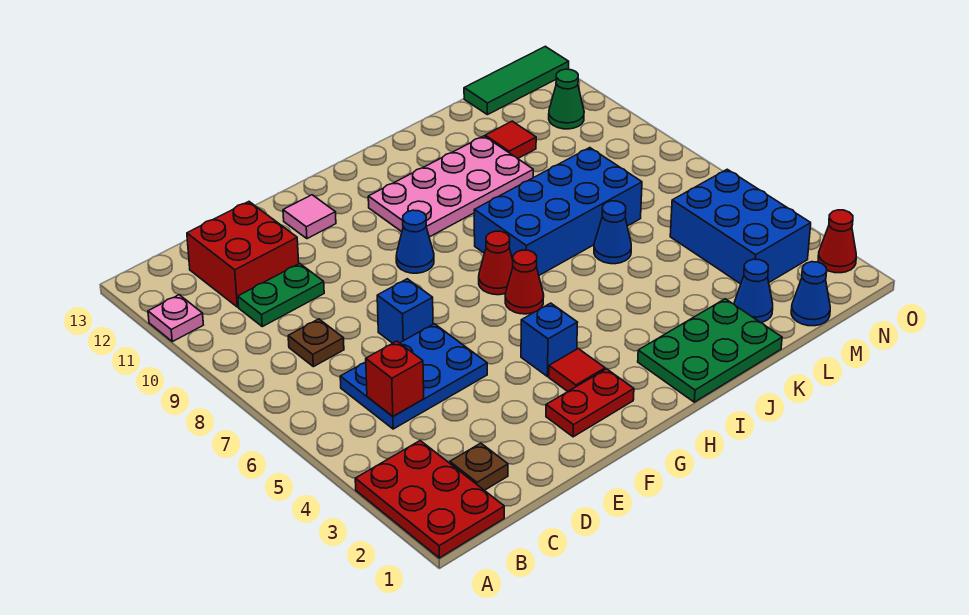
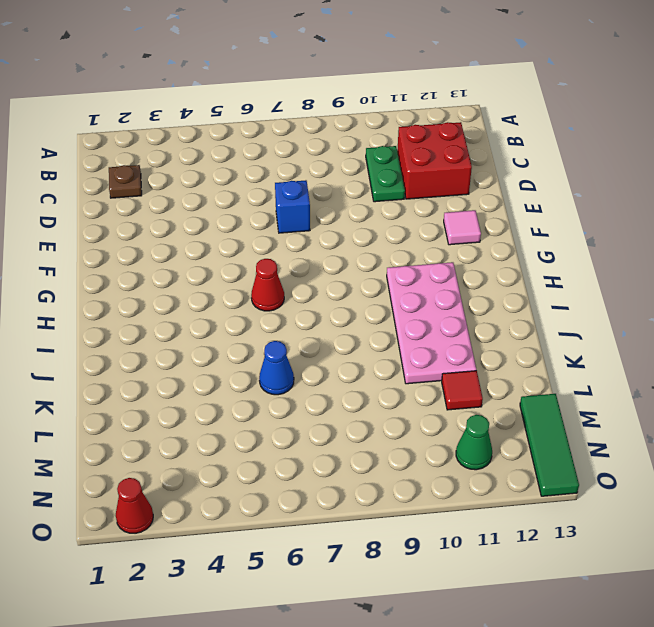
none -> red 2x3 plate [355,441,504,558]
none -> pink 1x1 plate [148,295,203,342]
none -> blue 2x3 plate [340,324,487,429]

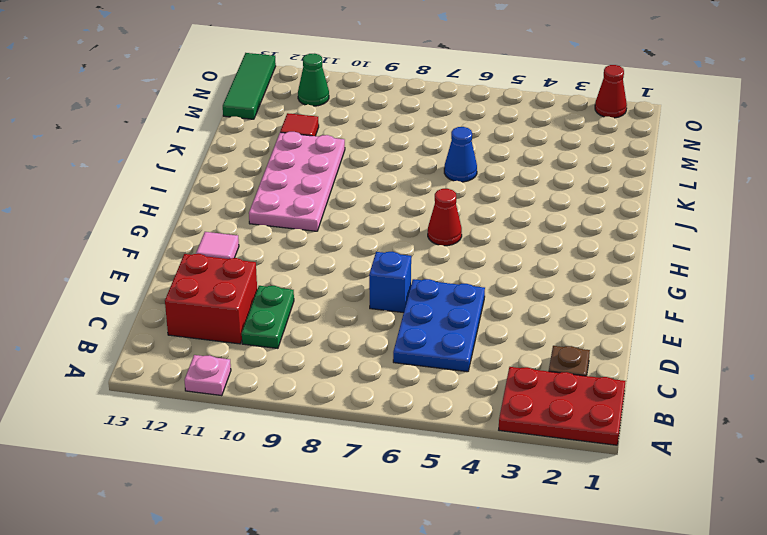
none -> brown 1x1 plate [288,319,344,367]
none -> red 1x2 plate [546,369,634,437]
none -> red 1x1 tile [549,349,605,391]

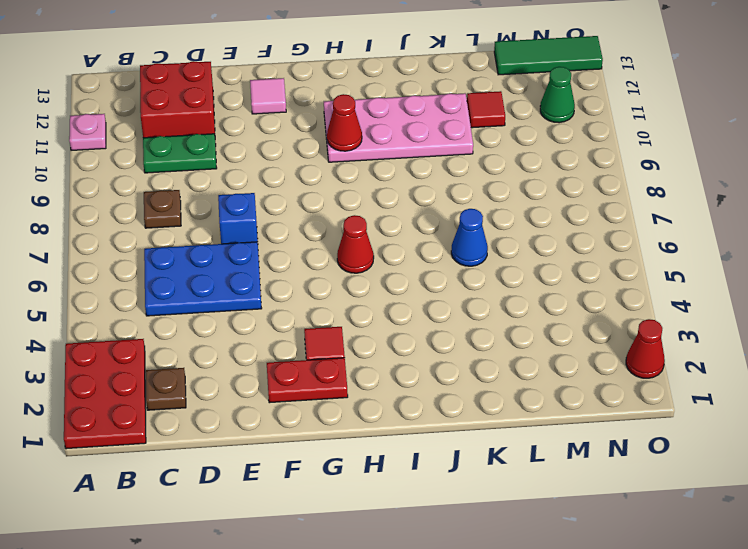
red 1x1 cone [327,94,362,151] -> red 1x1 cone moved to [479,231,513,295]
none -> blue 1x1 brick [521,303,578,376]
none -> blue 1x1 cone [396,210,434,273]
none -> green 2x3 plate [638,299,782,402]

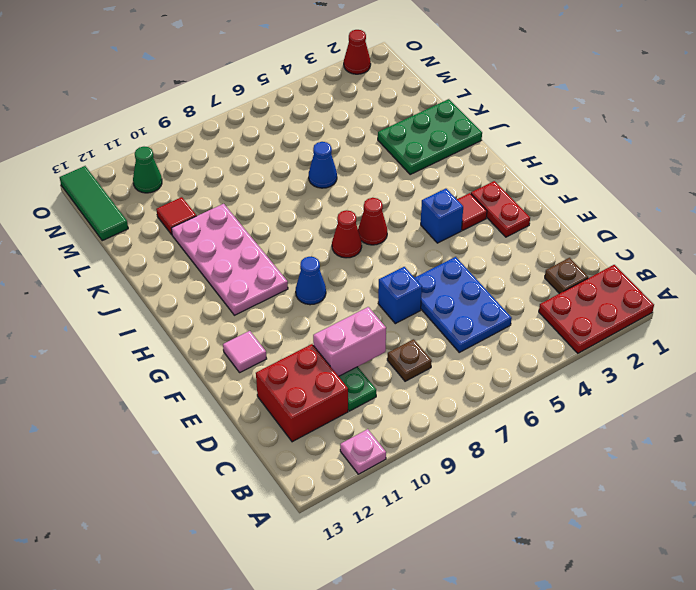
pink 1x2 brick [313,307,386,376] -> none
green 2x3 plate [378,99,482,174] -> green 2x3 plate turned to [638,299,782,402]
none -> blue 2x4 brick [474,148,642,275]
none -> blue 1x1 cone [734,259,773,323]
none -> blue 1x1 cone [791,262,830,326]

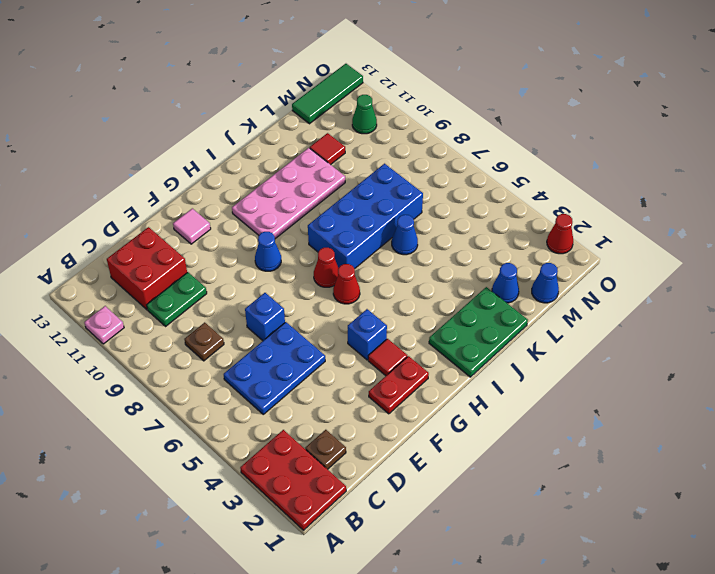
none -> blue 2x3 brick [670,169,811,284]
none -> red 1x1 brick [366,341,424,416]

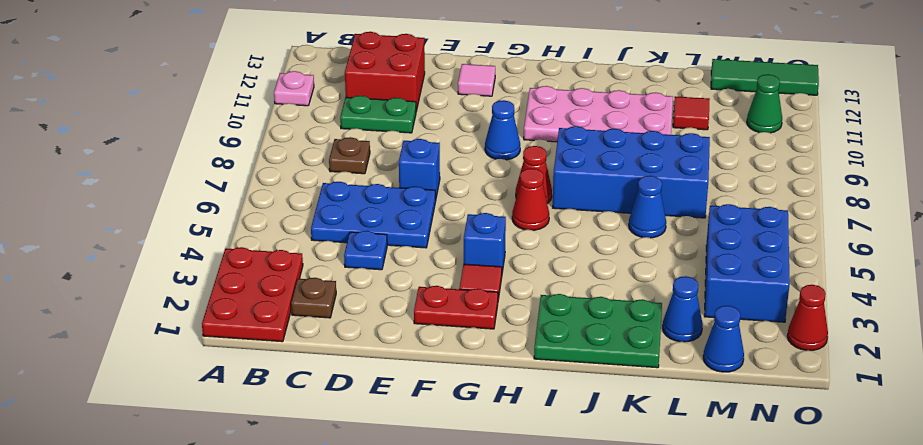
blue 1x1 plate [344,231,387,270] -> none
none -> red 1x1 brick [366,341,424,416]

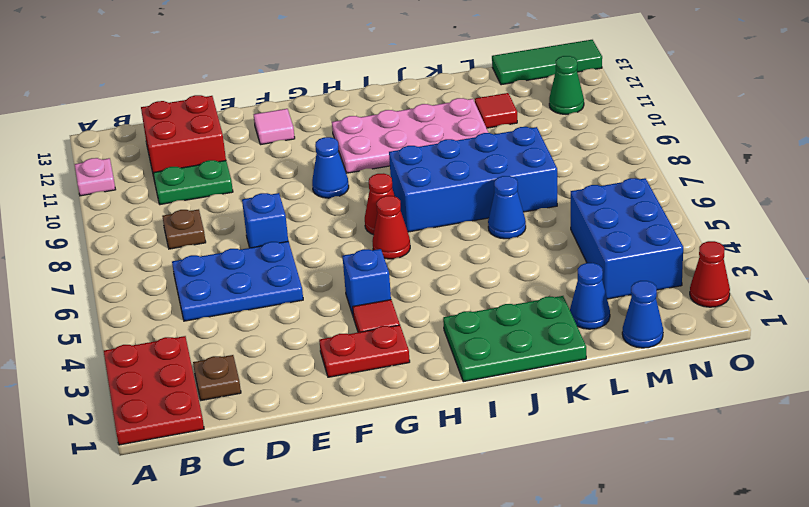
none -> red 1x1 brick [366,341,424,416]

